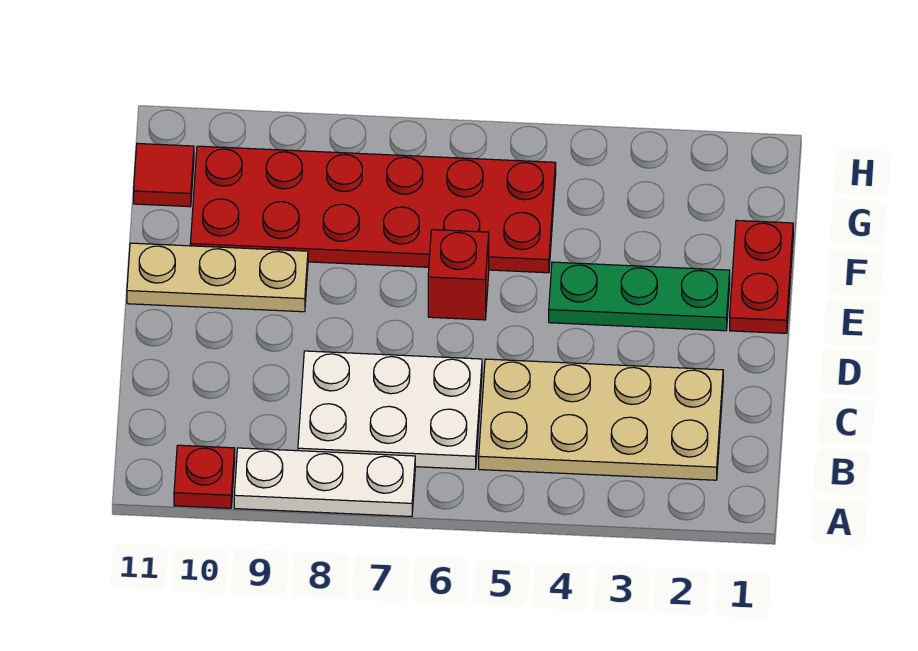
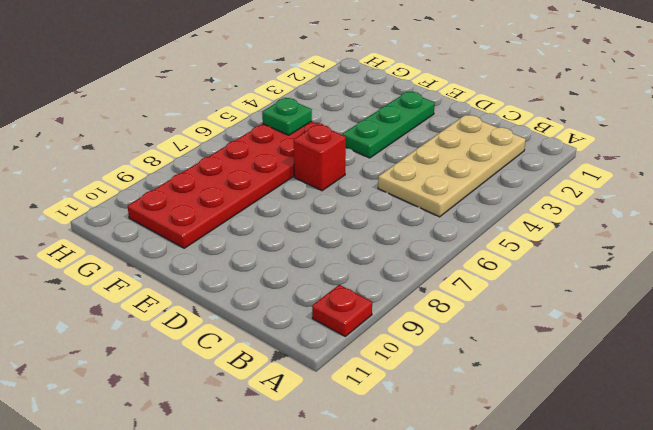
green 1x1 plate [262,98,312,135] -> none
none -> white 1x3 plate [234,448,415,517]
none -> white 2x3 plate [298,351,482,469]

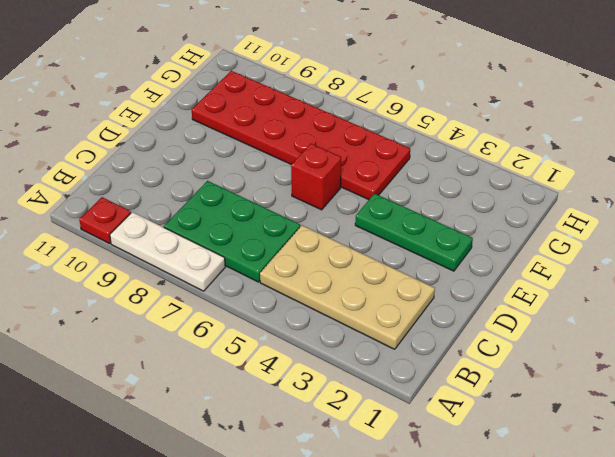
green 2x3 plate [164,181,300,282] -> white 2x3 plate [298,351,482,469]
none -> red 1x2 plate [730,220,793,333]
none -> tan 1x3 plate [127,243,308,312]

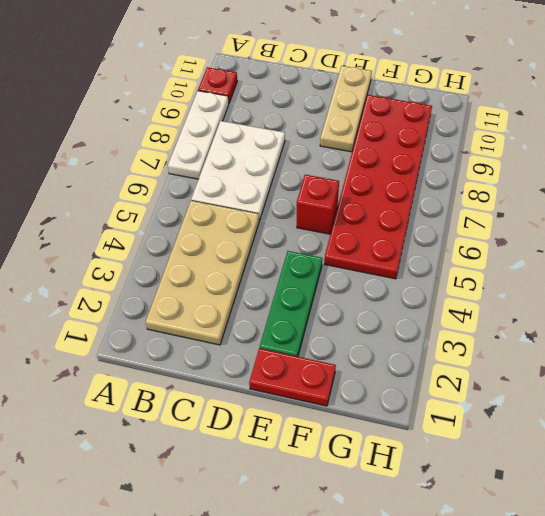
none -> red 1x1 tile [134,143,194,207]

